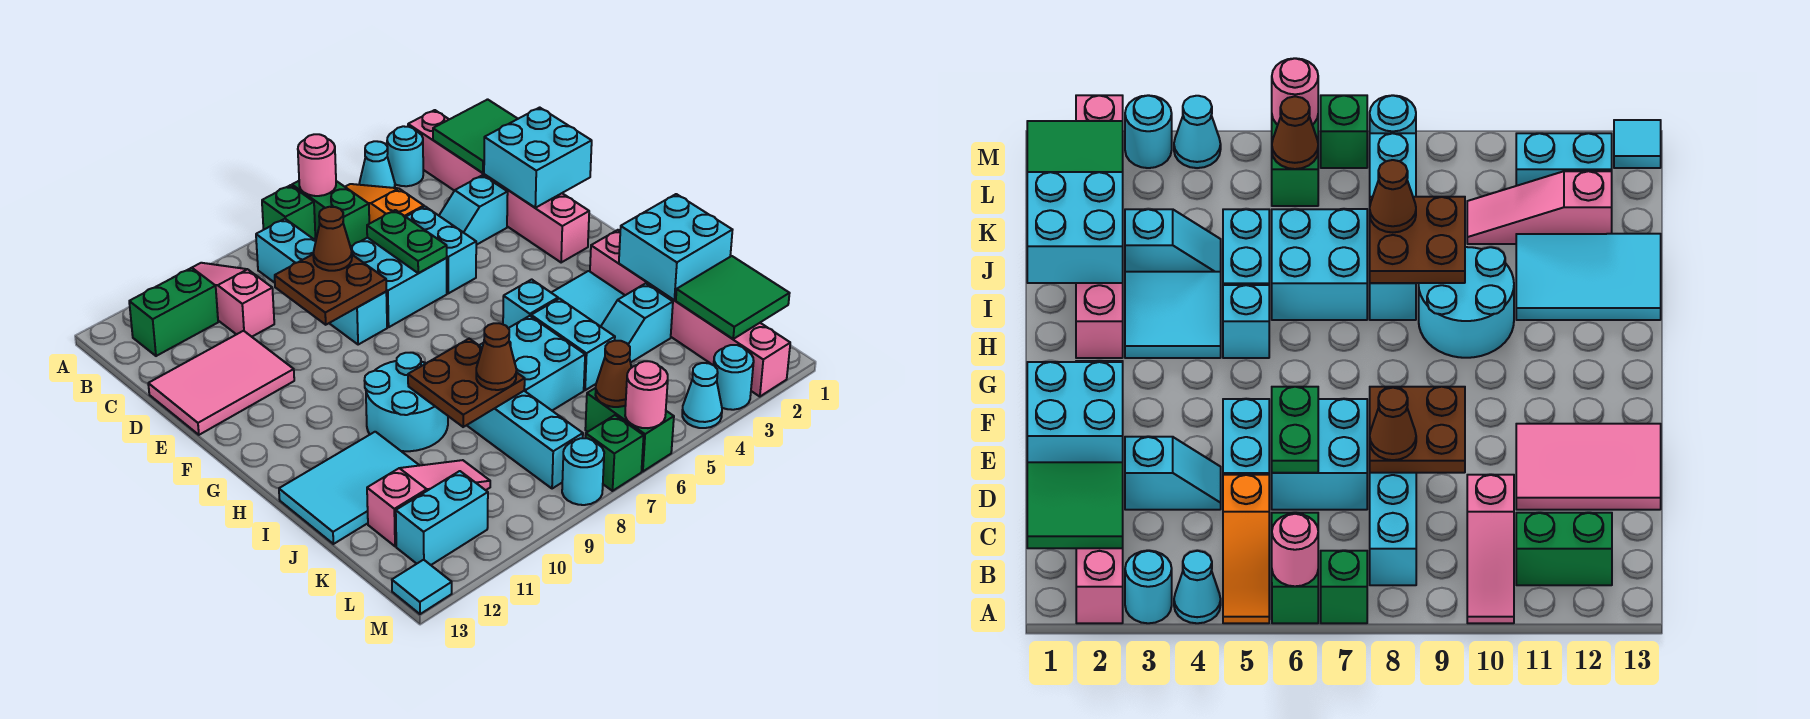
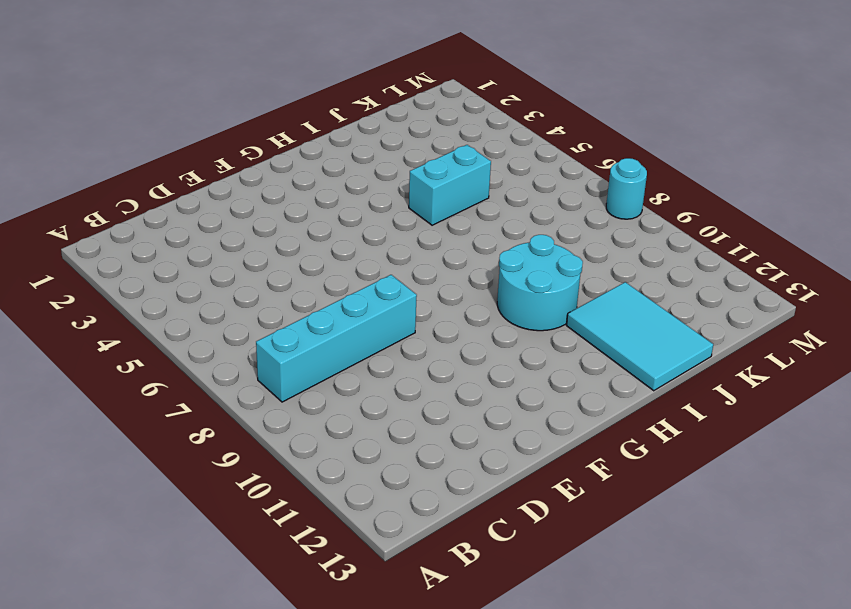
none -> pink 1x6 brick [408,110,589,263]
none -> cyan 1x1 round brick [387,126,423,186]
none -> cyan 1x1 cone [359,141,395,188]
none -> orange 1x3 slope [345,184,424,224]

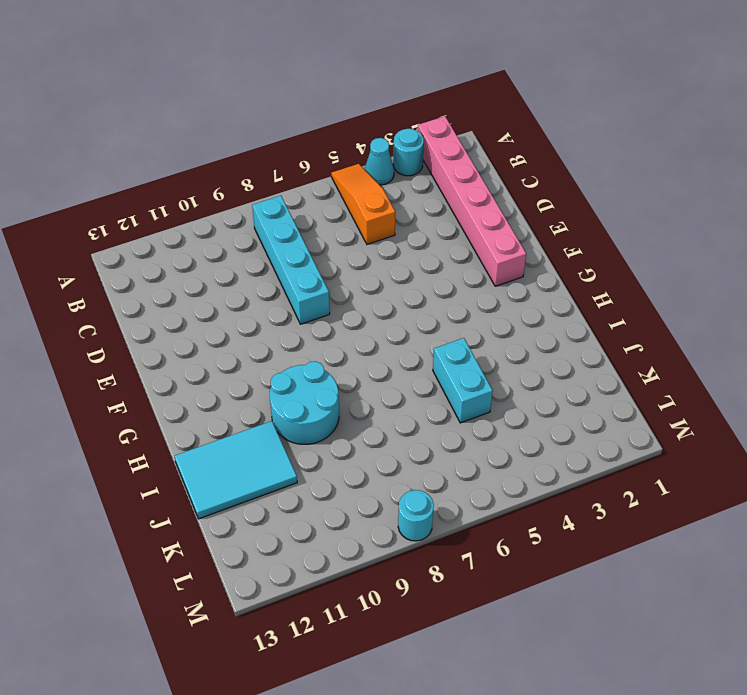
none -> green 1x2 brick [292,181,369,247]
none -> green 1x1 brick [262,185,315,239]
none -> pink 1x3 slope [192,263,274,337]
none -> green 1x2 brick [129,268,218,356]

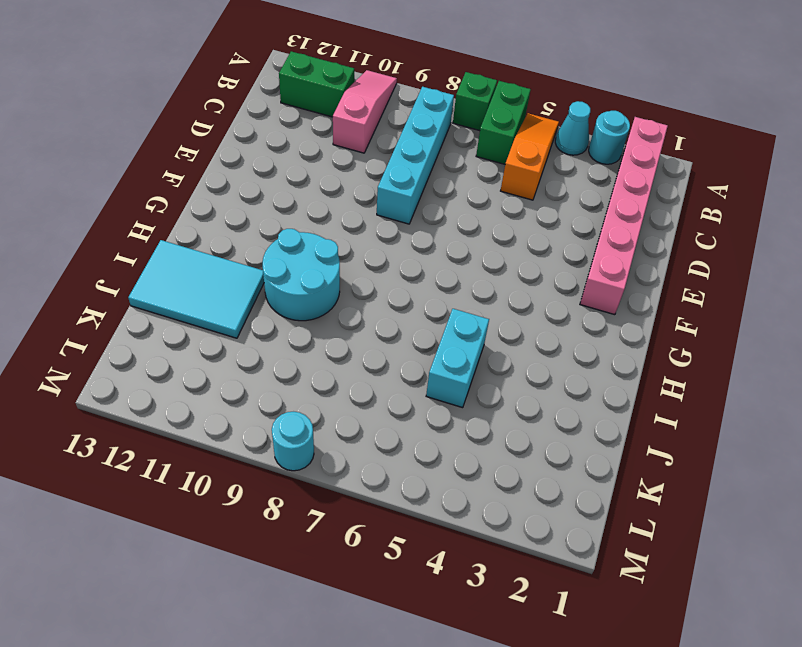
none -> cyan 1x2 slope [439,175,508,245]
none -> cyan 1x2 brick [406,207,476,293]
none -> cyan 2x2 brick [351,238,447,327]
none -> pink 2x3 tile [148,331,294,435]

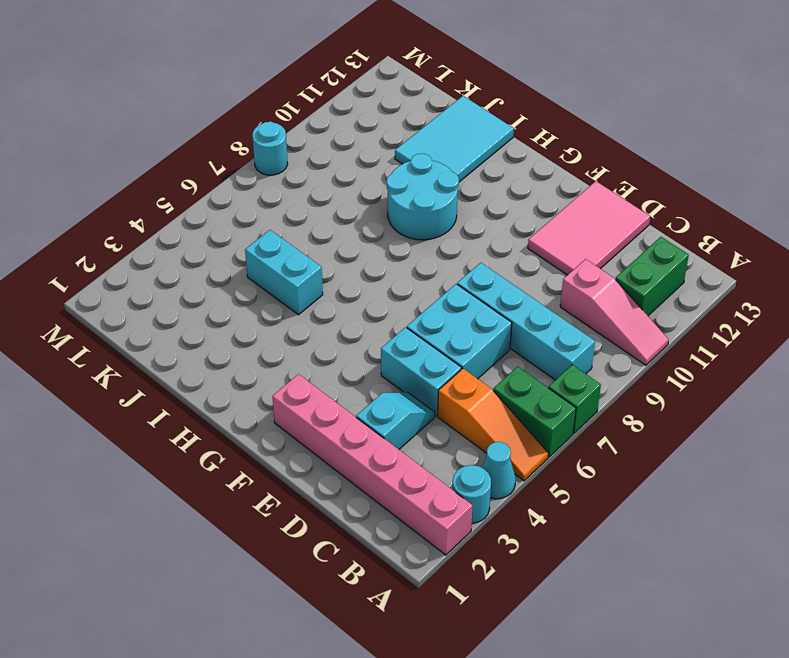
none -> pink 1x6 brick [590,230,790,397]
none -> cyan 2x2 tile [551,271,625,327]
none -> cyan 1x1 brick [503,279,558,328]
none -> cyan 2x2 brick [479,316,585,410]

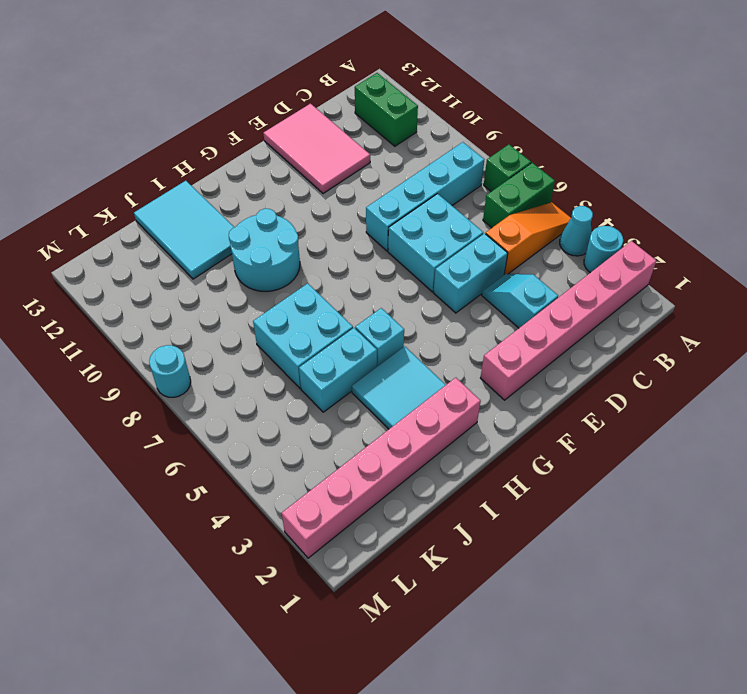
none -> pink 1x3 slope [192,263,274,337]
none -> cyan 1x4 brick [467,391,583,489]
none -> cyan 1x2 slope [601,283,673,363]
none -> pink 1x3 slope [367,460,490,546]

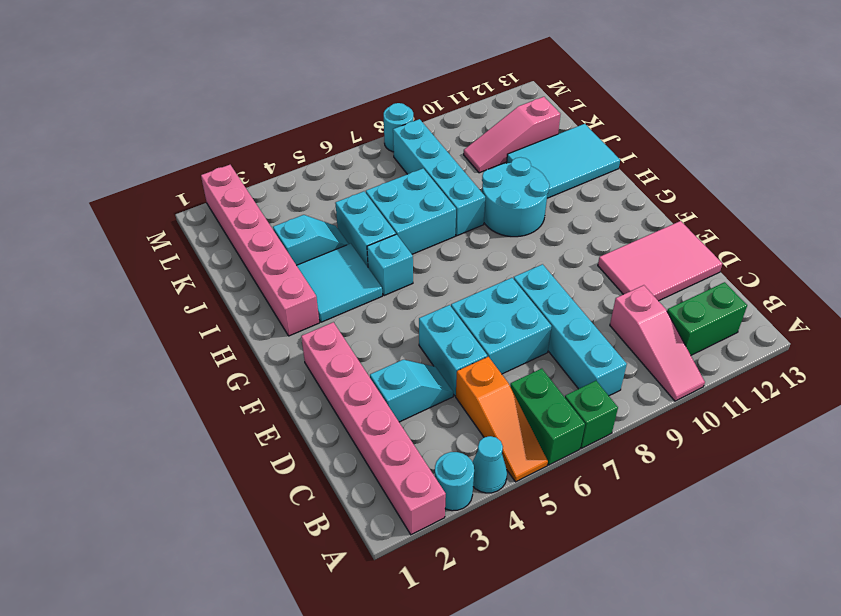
none -> green 1x2 brick [585,388,674,471]
none -> cyan 1x2 brick [396,471,488,565]
none -> cyan 1x1 round brick [714,345,754,410]
none -> cyan 1x1 cone [682,363,722,428]

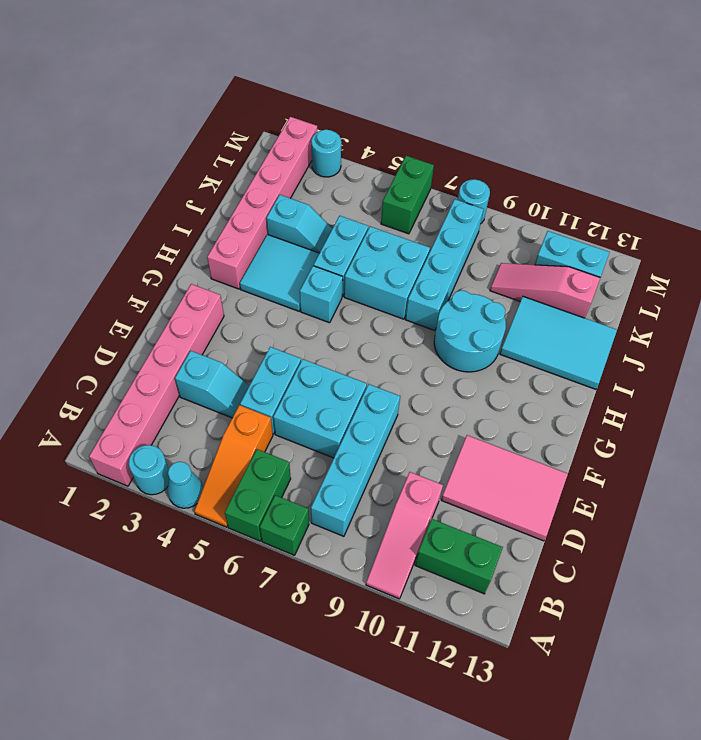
none -> cyan 1x1 cone [682,363,722,428]
none -> green 1x1 brick [586,415,644,491]
none -> cyan 1x1 tile [392,560,452,614]
none -> pink 1x1 round brick [298,134,336,196]

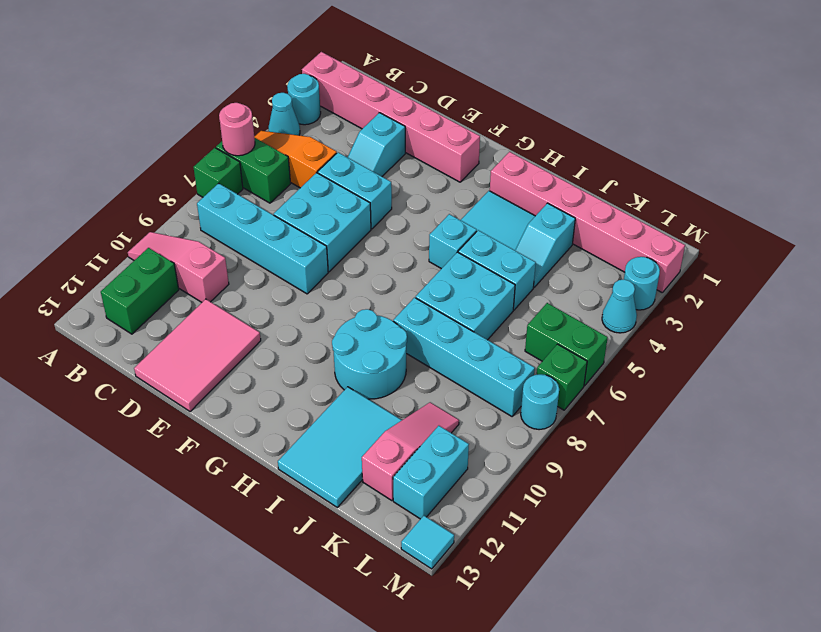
none -> green 2x2 tile [433,99,518,173]
none -> cyan 2x2 brick [484,107,592,208]
none -> green 1x2 plate [367,210,447,273]
none -> brown 2x2 plate [275,255,386,325]

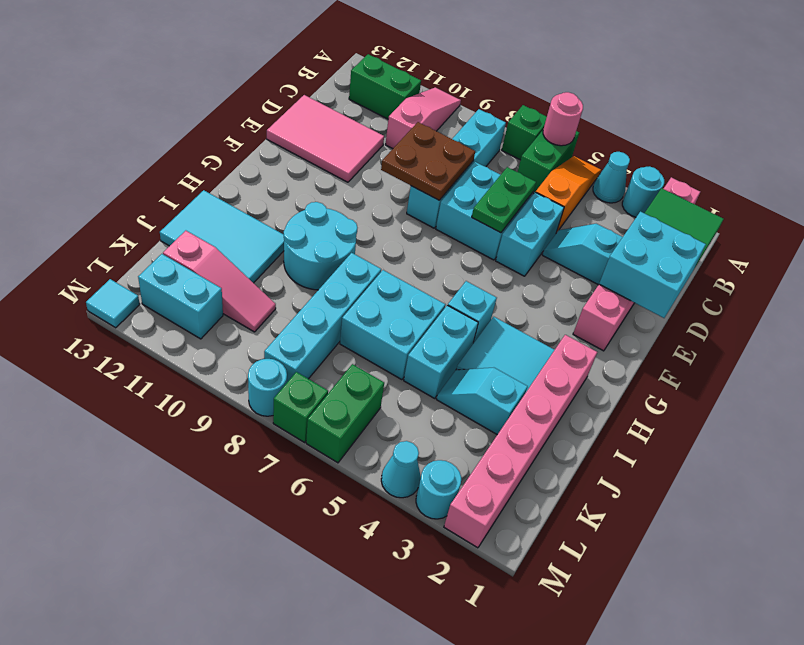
none -> cyan 2x2 brick [619,194,732,300]
none -> brown 2x2 plate [408,339,525,427]
none -> green 2x2 tile [676,256,790,339]
none -> brown 1x1 cone [595,341,632,407]

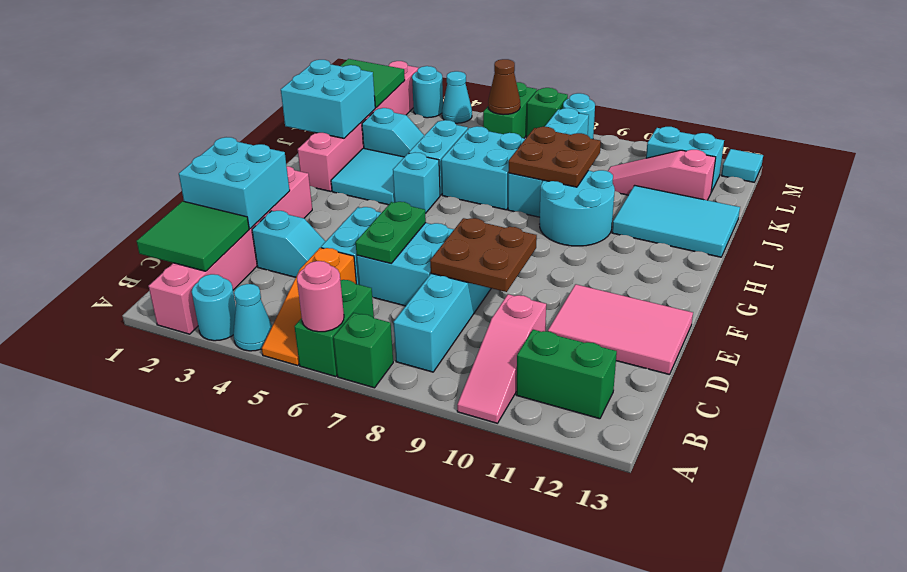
none -> pink 1x1 round brick [625,361,668,428]
none -> brown 1x1 cone [313,207,352,271]
none -> brown 1x1 cone [476,323,516,390]

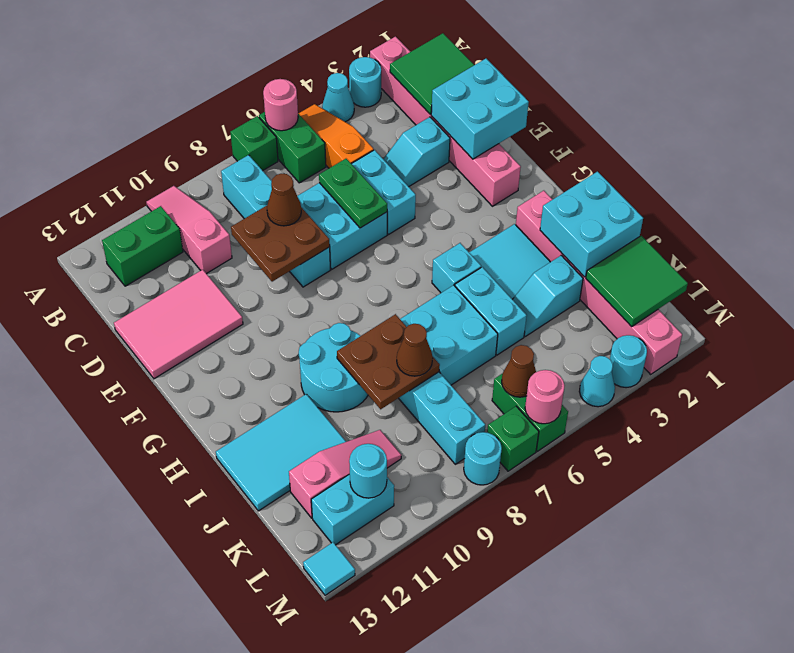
cyan 1x1 round brick [349,444,387,498] -> none

